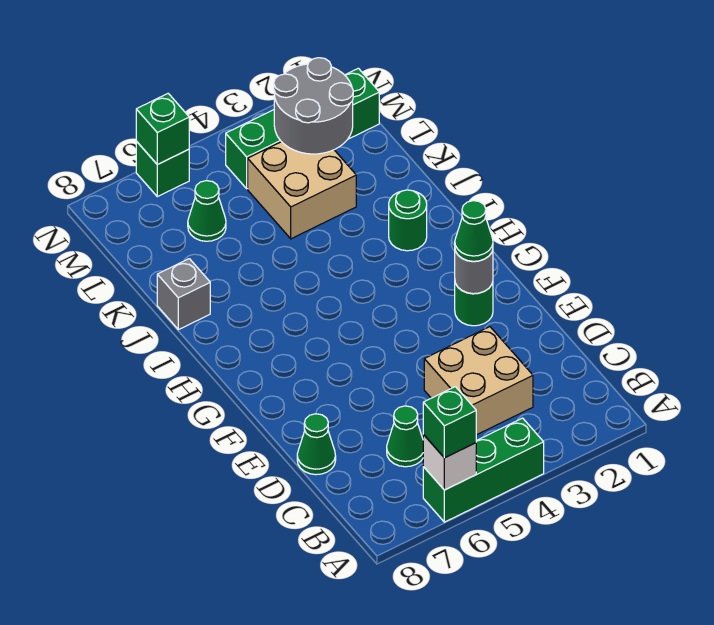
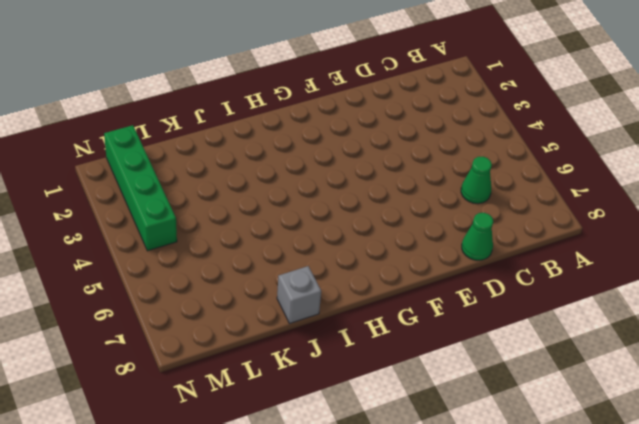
none -> green 1x3 brick [423,418,544,522]
none -> tan 2x2 brick [424,327,533,435]
none -> green 1x1 round brick [455,282,493,326]

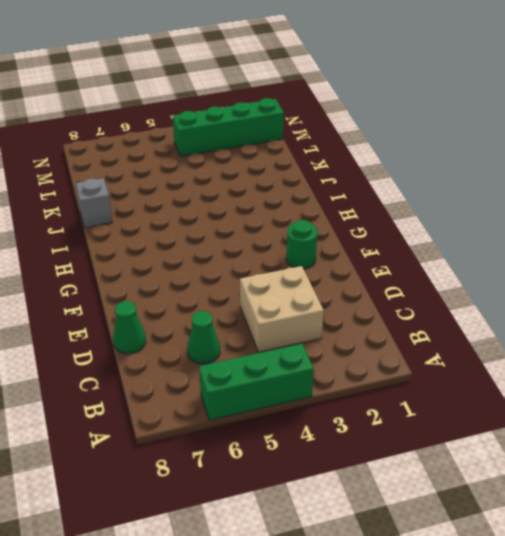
none -> green 1x1 round brick [389,190,427,251]
none -> tan 2x2 brick [248,142,356,239]
none -> green 1x1 cone [188,181,226,241]

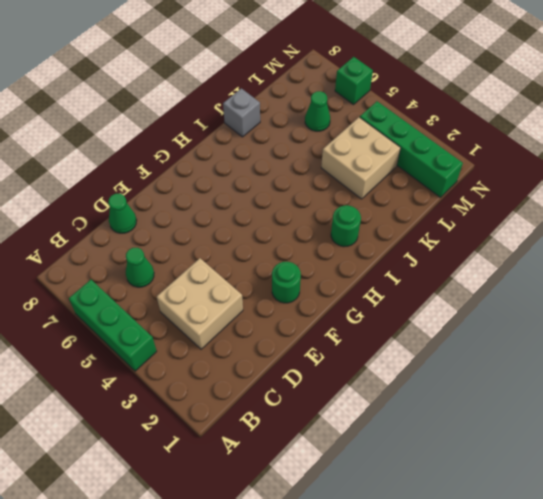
none -> white 1x1 brick [423,435,476,490]
none -> grey 1x1 round brick [455,250,493,294]
none -> grey 2x2 round brick [274,58,353,154]

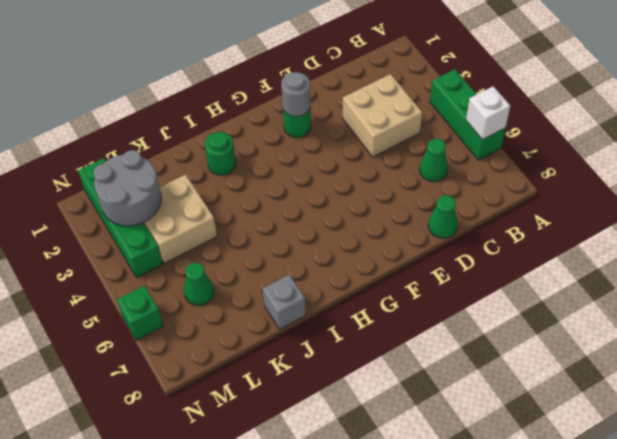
none -> green 1x1 brick [136,94,189,164]
none -> green 1x1 brick [423,387,476,458]
none -> green 1x1 cone [455,201,493,261]

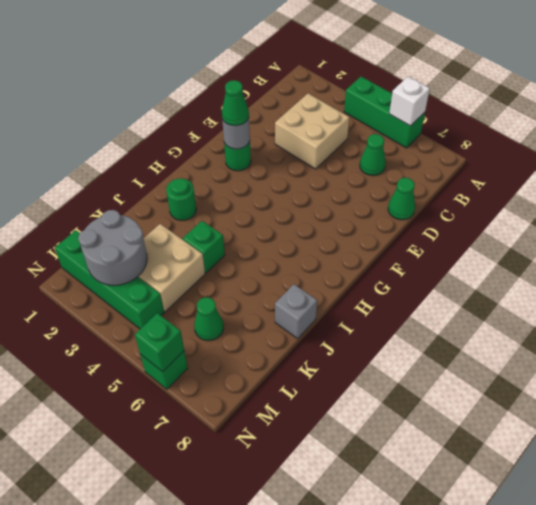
green 1x1 brick [183,221,225,273] -> green 1x1 brick moved to [423,387,476,458]

